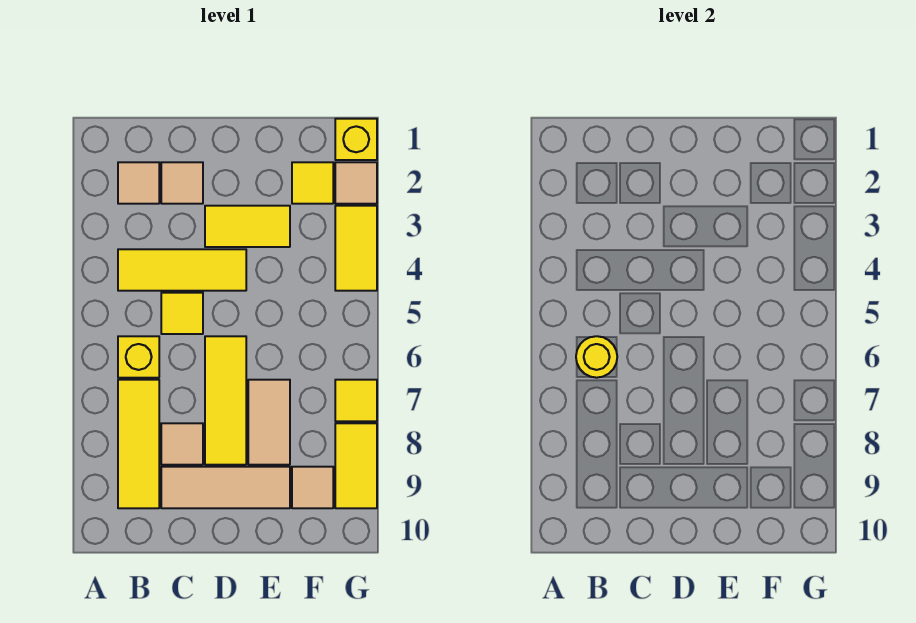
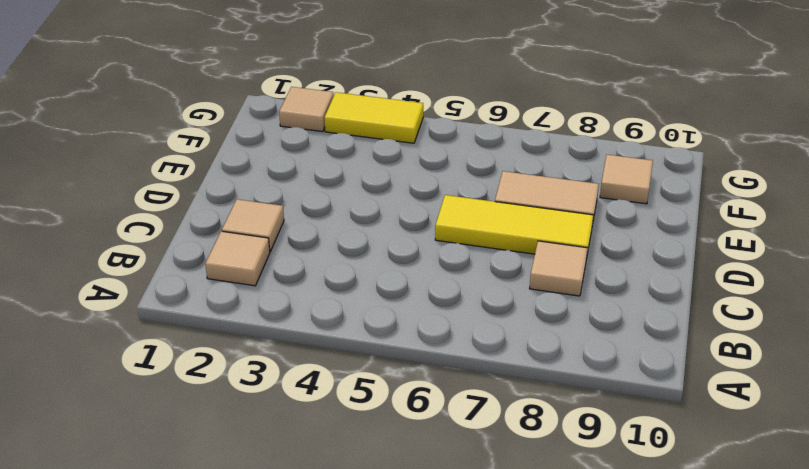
none -> yellow 1x3 tile [118,249,246,291]
none -> yellow 1x1 brick [118,336,159,378]
none -> yellow 1x3 tile [118,380,159,508]

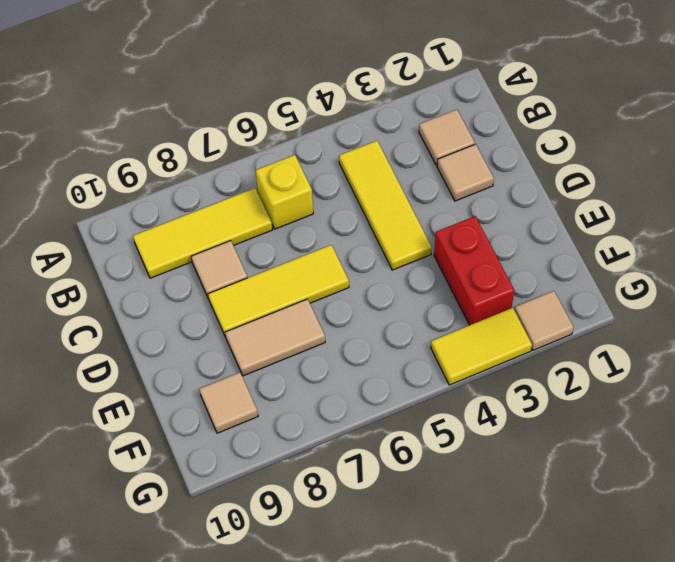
red 1x2 brick [434,216,514,325] -> yellow 1x2 tile [205,206,290,247]
none -> yellow 1x1 tile [161,293,203,334]
none -> tan 1x3 tile [161,467,290,508]
none -> yellow 1x1 tile [292,162,333,204]

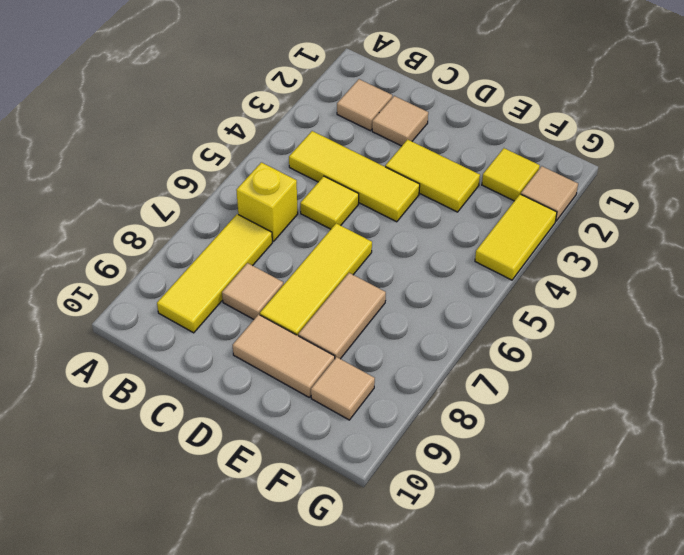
tan 1x2 tile [233,314,335,397] -> tan 1x3 tile [161,467,290,508]
none -> yellow 1x1 brick [335,119,377,160]
none -> yellow 1x1 tile [335,380,377,421]
none -> yellow 1x2 tile [335,423,377,508]

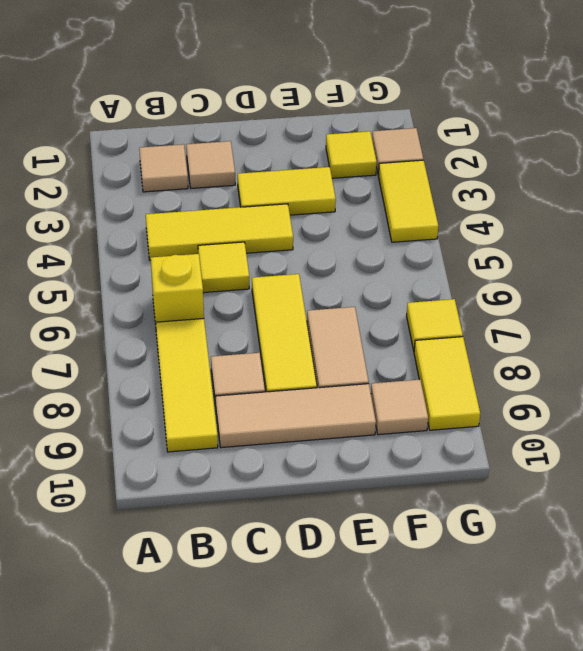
none -> yellow 1x1 brick [335,119,377,160]
none -> yellow 1x1 round brick [576,336,617,378]

